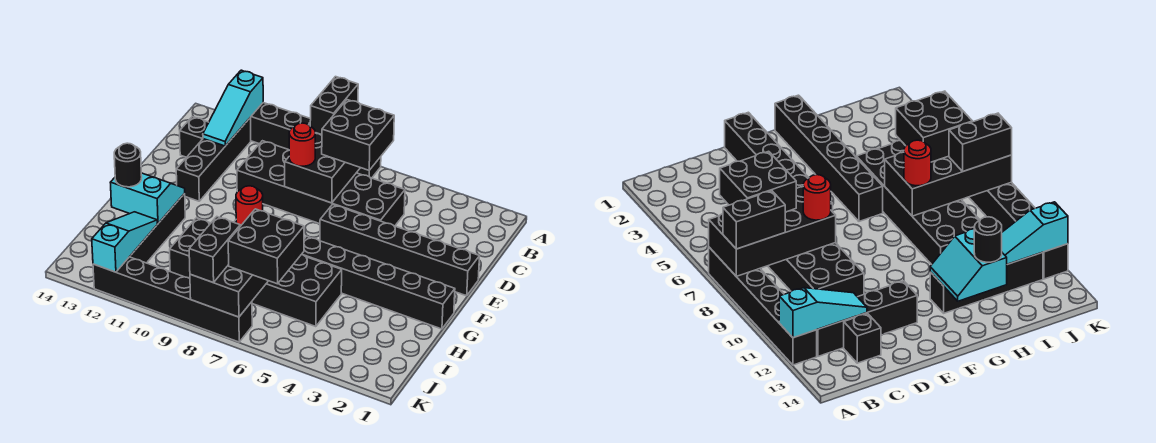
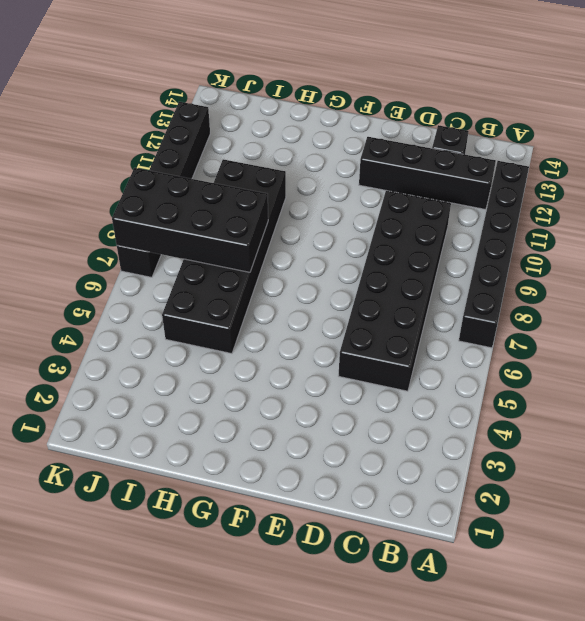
none -> black 1x6 brick [320,205,480,296]
none -> black 1x6 brick [302,236,455,329]
none -> black 1x4 brick [130,194,185,263]

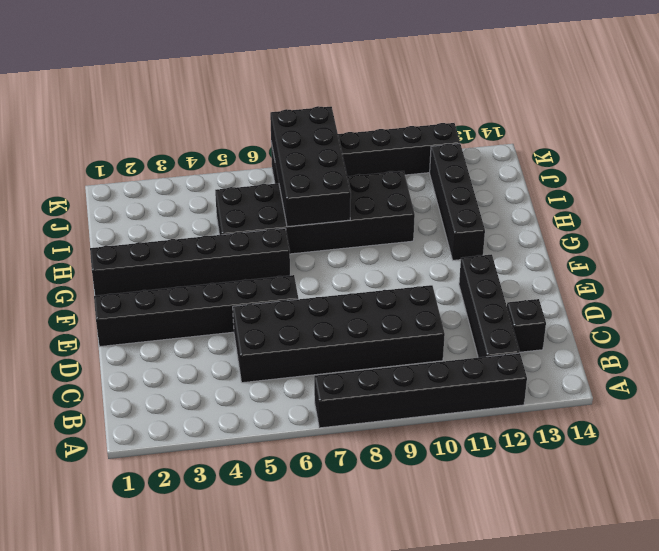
none -> black 2x4 brick [285,133,360,203]
none -> cyan 1x3 slope [203,70,263,146]
none -> cyan 2x2 slope [110,173,185,224]

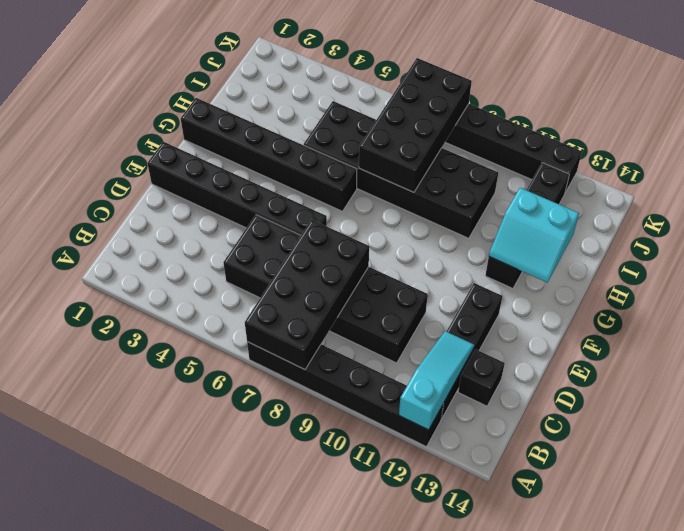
none -> cyan 1x3 slope [92,212,157,272]
none -> black 1x2 brick [310,77,358,135]
none -> black 2x2 brick [322,100,394,170]

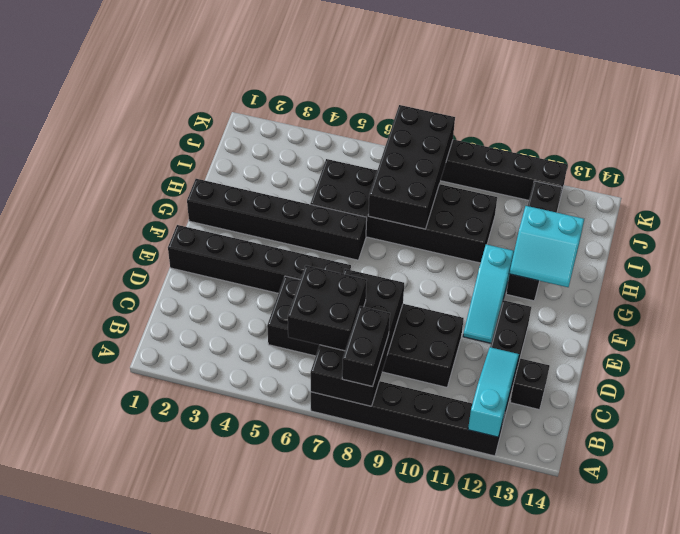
cyan 1x3 slope [463,244,514,343] -> cyan 1x3 slope moved to [92,212,157,272]
none -> red 1x1 round brick [289,123,315,166]
none -> red 1x1 round brick [236,186,263,226]
none -> black 1x1 round brick [114,143,142,187]

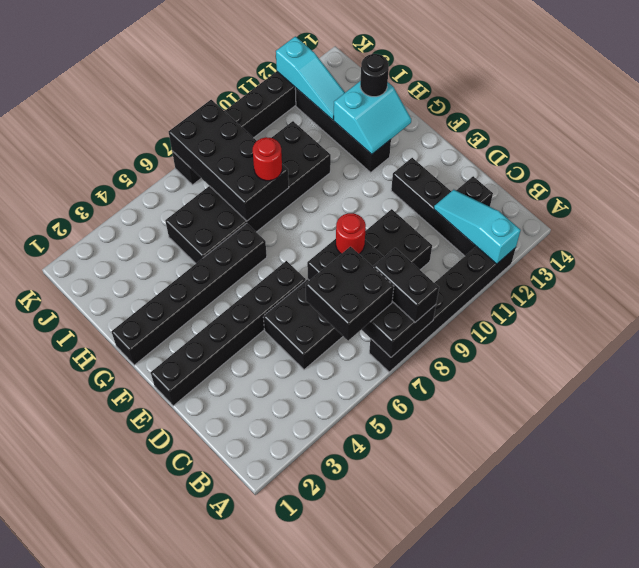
none -> black 2x2 brick [228,209,304,284]
none -> black 1x2 brick [189,217,240,282]

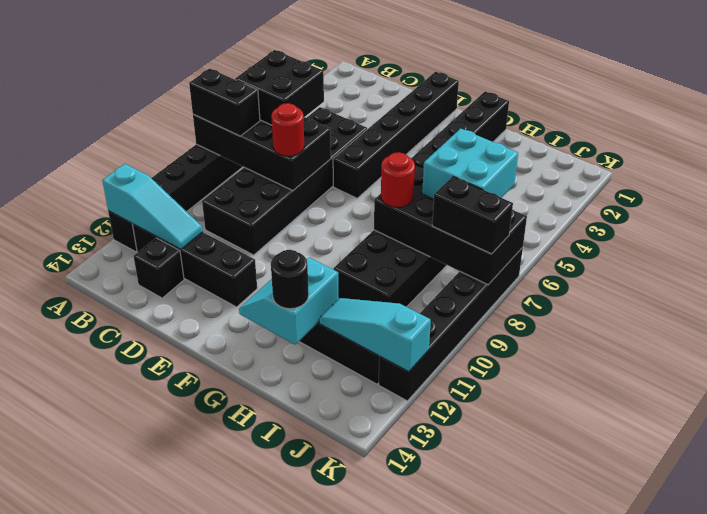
cyan 2x2 brick [422,128,518,199] -> black 2x2 brick [228,209,304,284]

